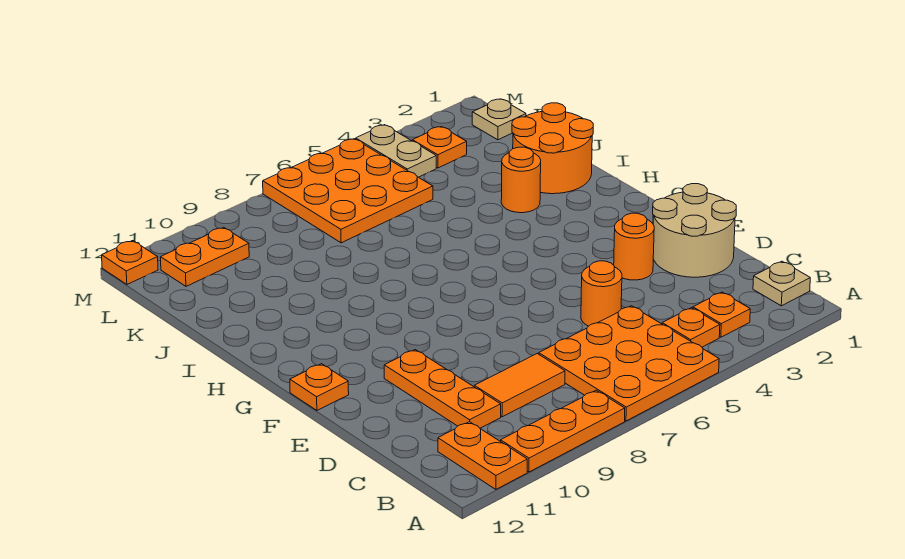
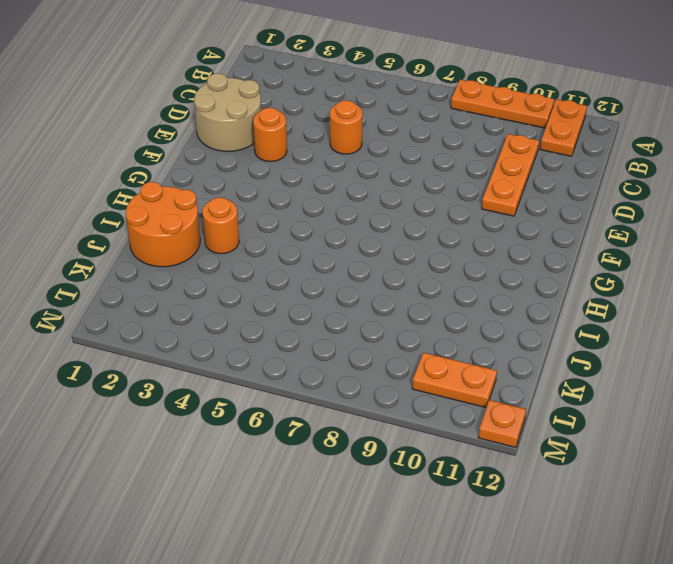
none -> orange 3x3 plate [539,306,719,421]
none -> tan 1x1 plate [753,261,810,306]
none -> orange 1x1 plate [693,292,750,337]

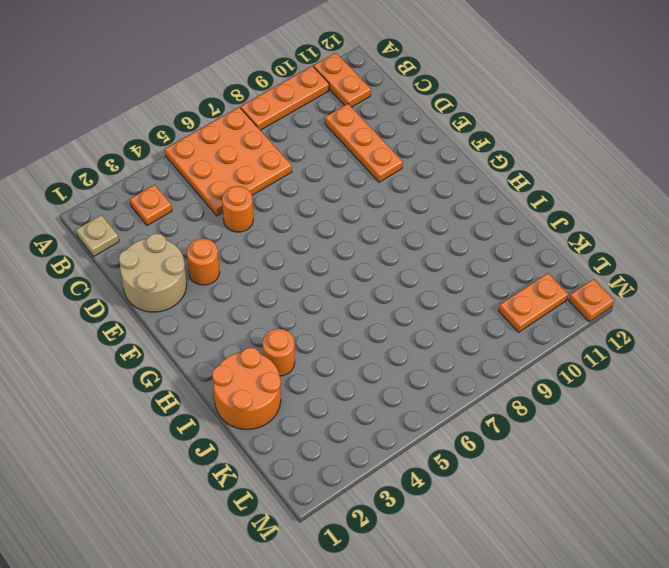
none -> orange 1x1 plate [662,308,720,347]
none -> orange 1x2 tile [474,354,565,417]
none -> orange 1x1 plate [290,364,349,410]

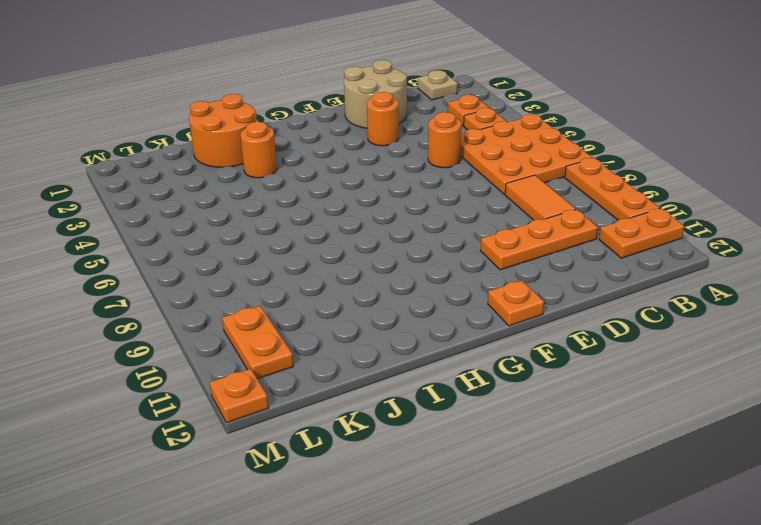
none -> orange 3x3 plate [263,139,433,243]
none -> tan 1x1 plate [472,99,526,140]
none -> orange 1x1 plate [412,127,467,168]

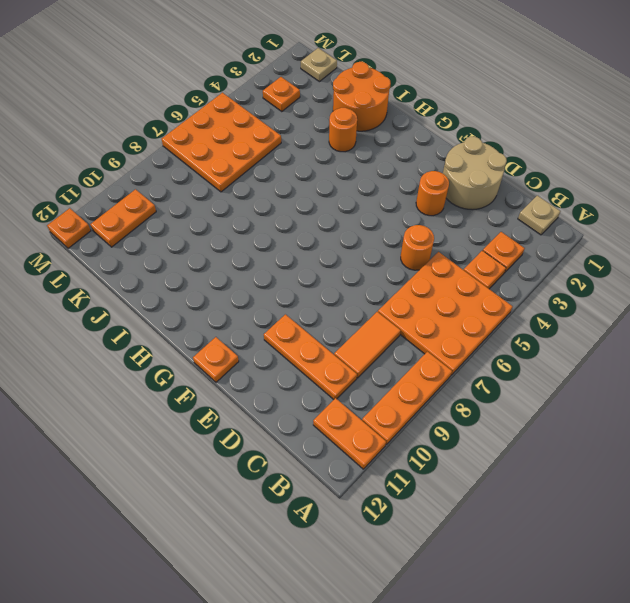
none -> tan 1x2 plate [356,125,436,177]

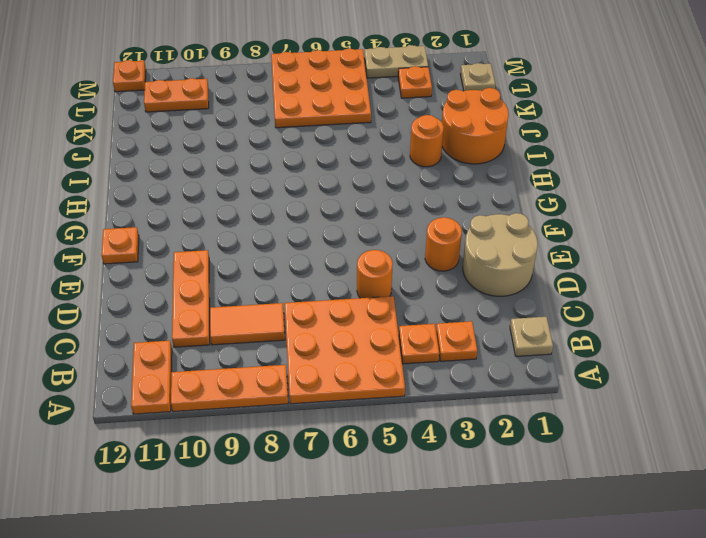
tan 1x2 plate [364,45,428,78] -> tan 1x2 plate turned to [356,125,436,177]

